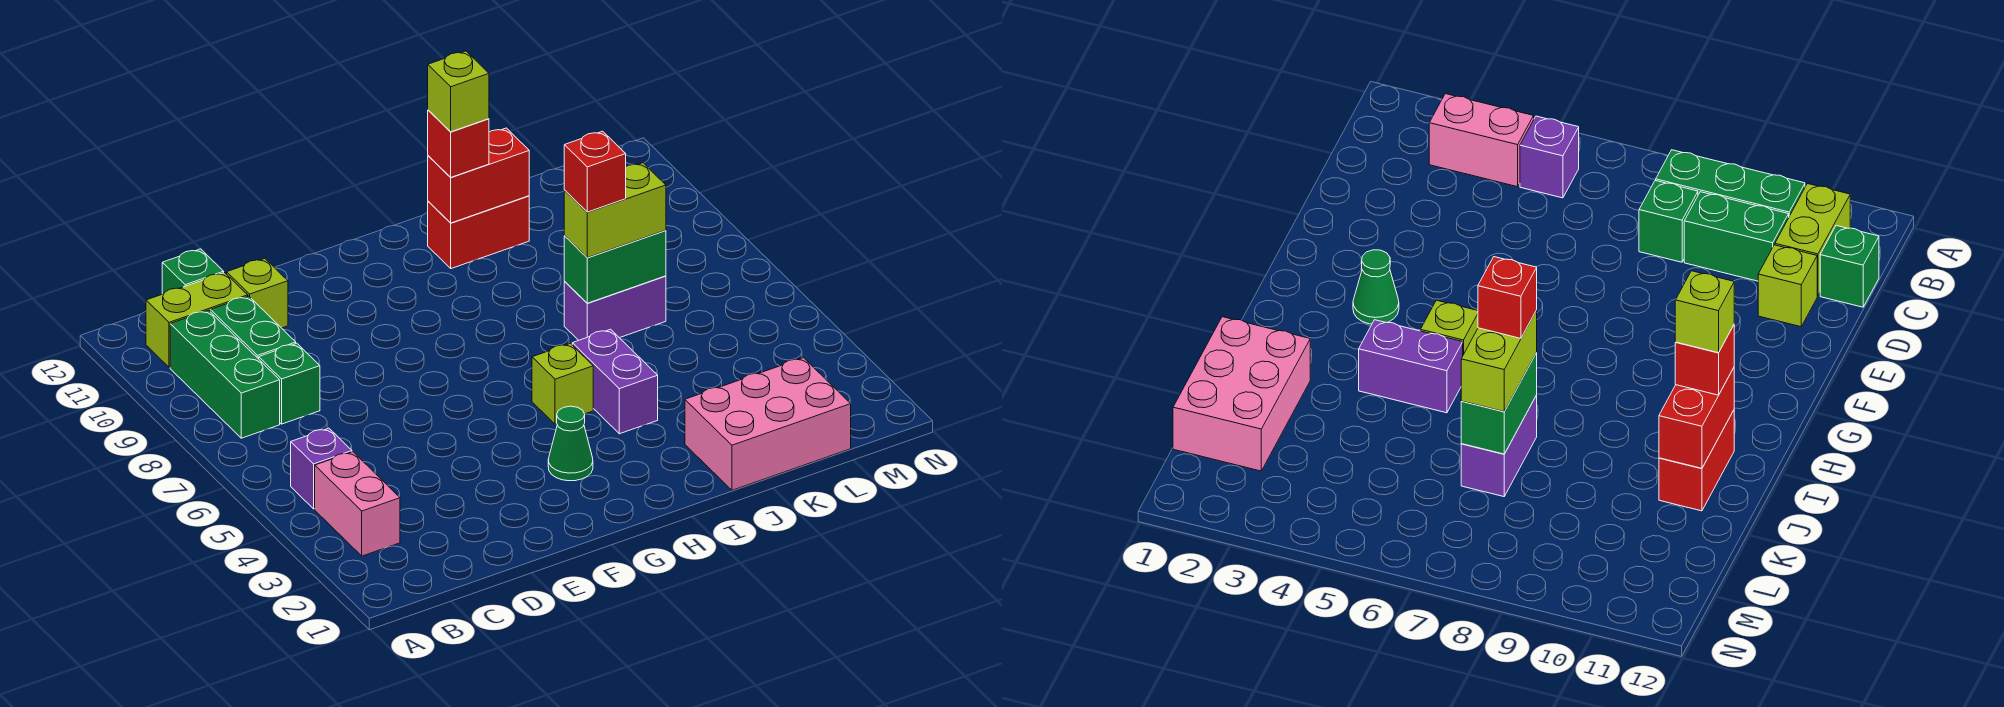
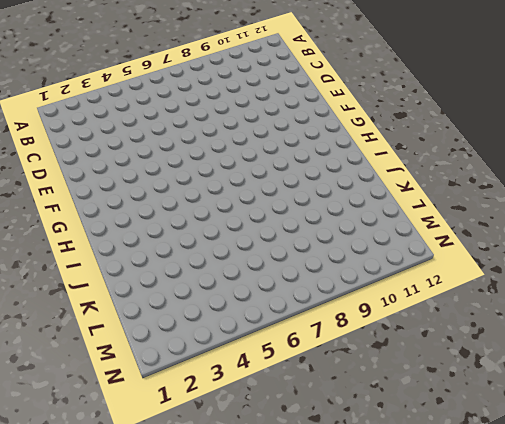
none -> pink 1x2 brick [315,452,400,556]
none -> purple 1x1 brick [291,428,352,509]
none -> green 1x3 brick [170,310,280,438]

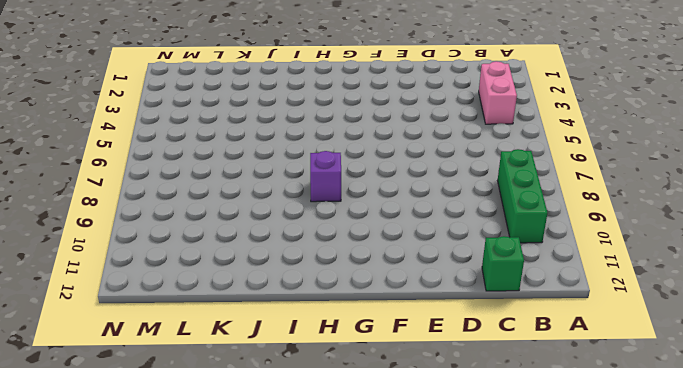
purple 1x1 brick [310,151,341,202] -> purple 1x1 brick moved to [291,428,352,509]
none -> lime 1x2 brick [146,273,248,367]
none -> green 1x1 brick [259,343,320,424]
none -> green 1x2 brick [210,296,296,359]

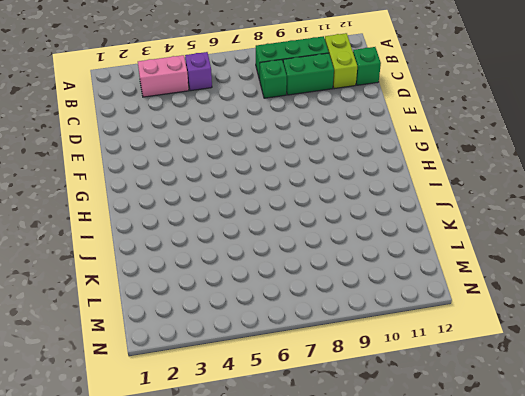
none -> lime 1x1 brick [227,258,288,328]
none -> green 1x1 cone [548,406,593,481]
none -> lime 1x1 brick [532,343,593,424]

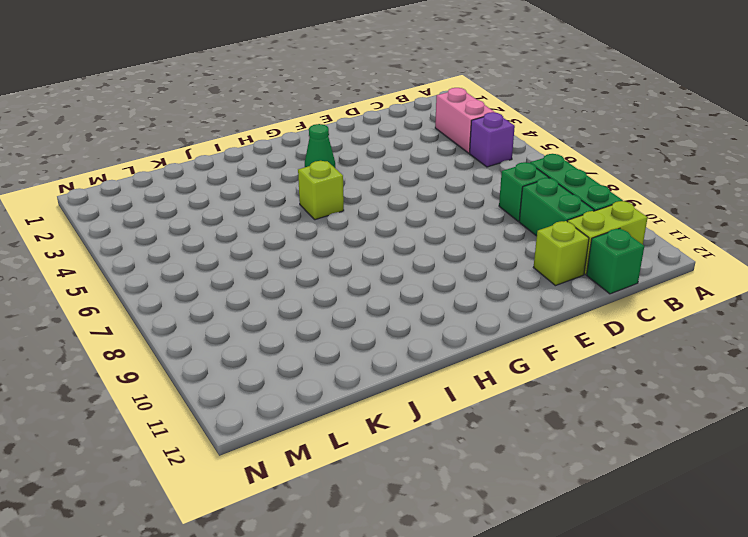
none -> purple 1x2 brick [572,329,658,434]
none -> red 1x2 brick [428,196,529,269]
none -> pink 2x3 brick [685,358,851,490]

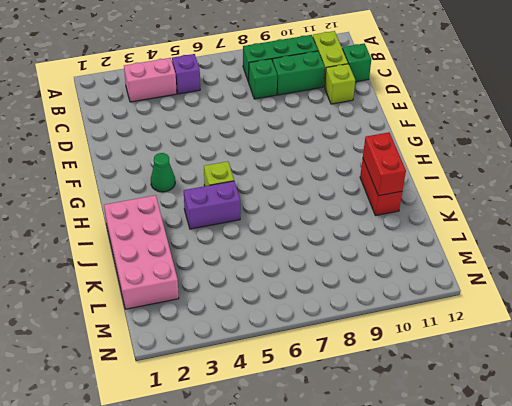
pink 2x4 brick [104,195,179,309] -> pink 2x3 brick [685,358,851,490]
none -> purple 1x2 brick [564,276,666,340]
none -> green 1x2 brick [564,230,666,303]
none -> red 1x1 brick [428,110,489,177]

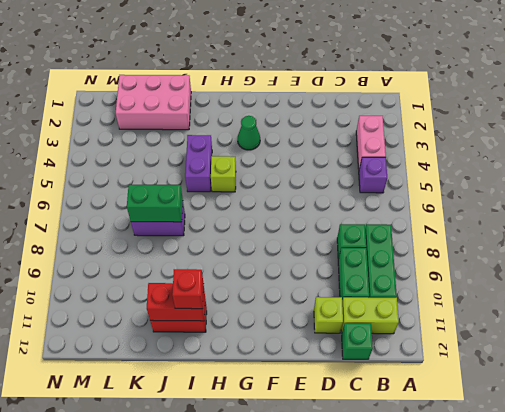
none -> lime 1x2 brick [564,163,666,258]
none -> lime 1x1 brick [428,51,489,132]
none -> red 1x1 brick [564,131,626,212]

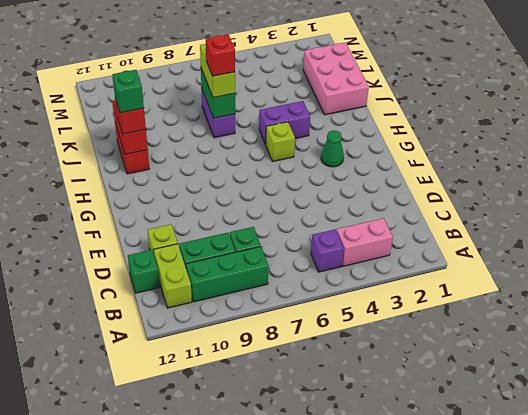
green 1x1 brick [112,70,144,113] -> lime 1x1 brick [428,51,489,132]

